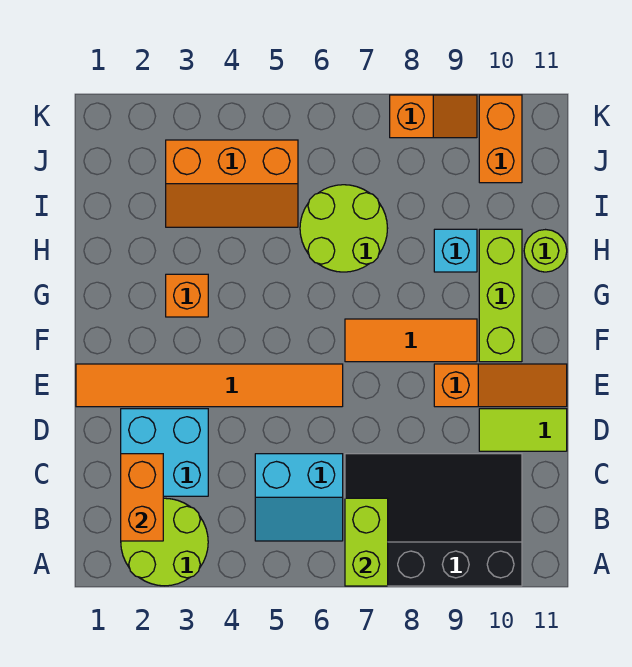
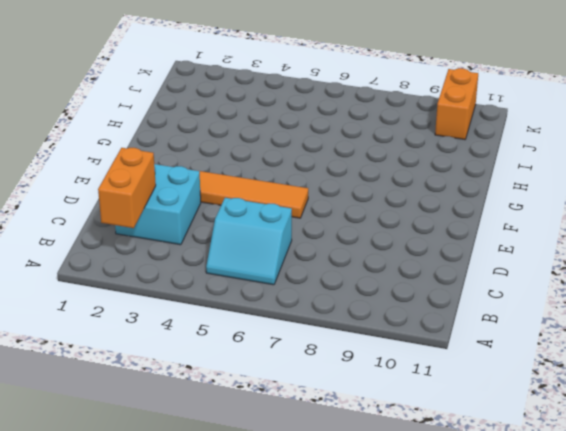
none -> lime 2x2 round brick [121,498,208,586]
none -> black 3x4 slope [345,454,522,586]
none -> lime 1x2 tile [479,409,567,451]

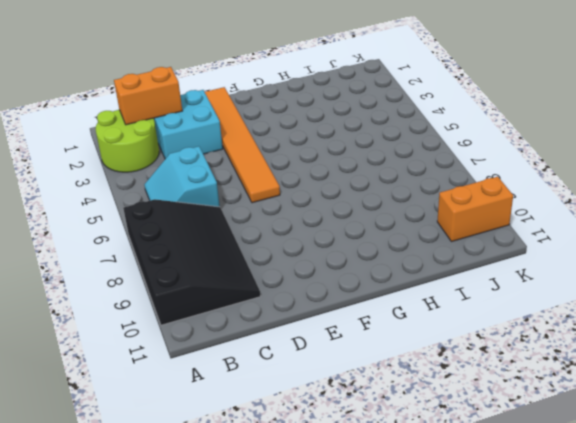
none -> lime 1x2 tile [479,409,567,451]
none -> orange 1x3 slope [434,364,567,407]
none -> orange 1x3 tile [345,319,477,362]

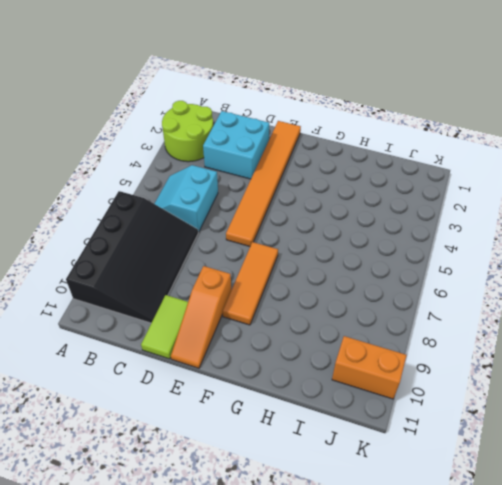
none -> lime 1x3 brick [479,229,522,362]
none -> orange 1x1 brick [166,274,208,317]
none -> lime 2x2 round brick [300,185,388,272]

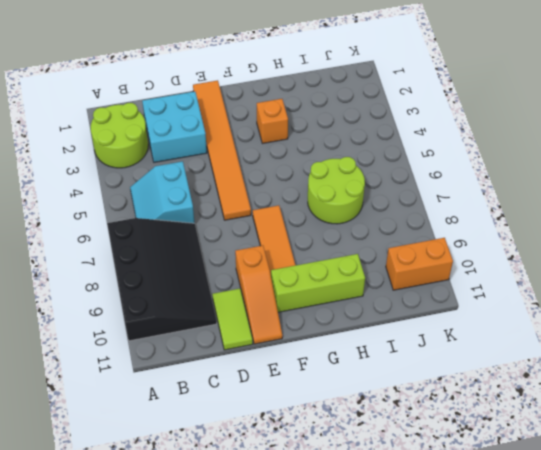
none -> cyan 1x1 brick [434,229,477,272]
none -> lime 1x1 round brick [524,230,567,272]
none -> orange 2x3 slope [166,140,298,227]

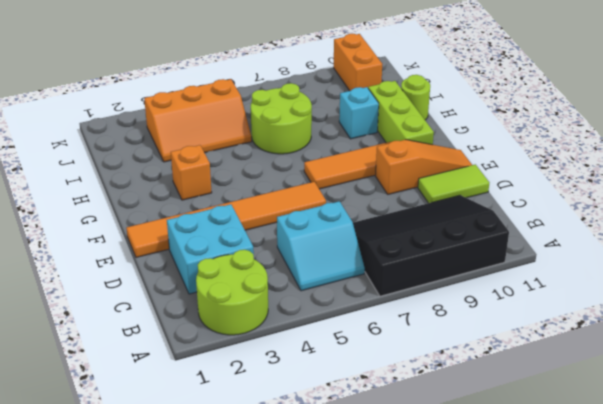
none -> orange 1x2 slope [390,95,477,138]
none -> lime 1x2 brick [345,498,388,586]
none -> orange 1x2 brick [121,454,163,541]

